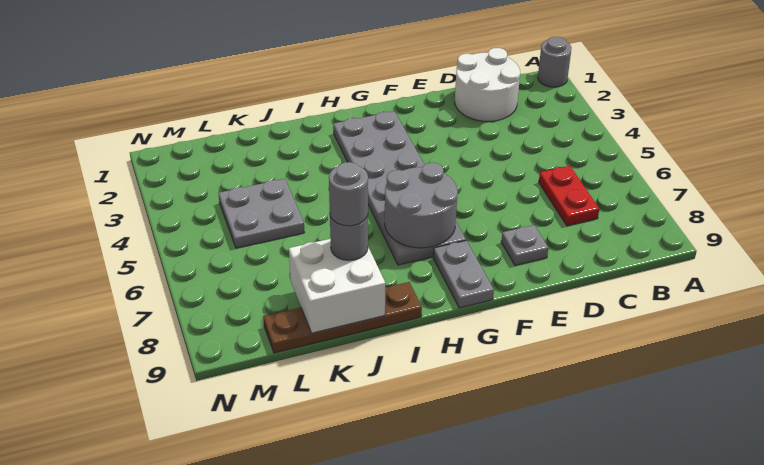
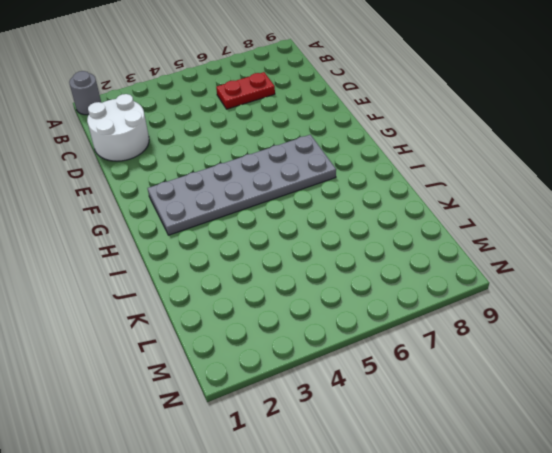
none -> grey 1x1 plate [501,225,548,265]
none -> grey 1x2 plate [433,241,494,308]
none -> brown 1x4 plate [263,282,422,353]

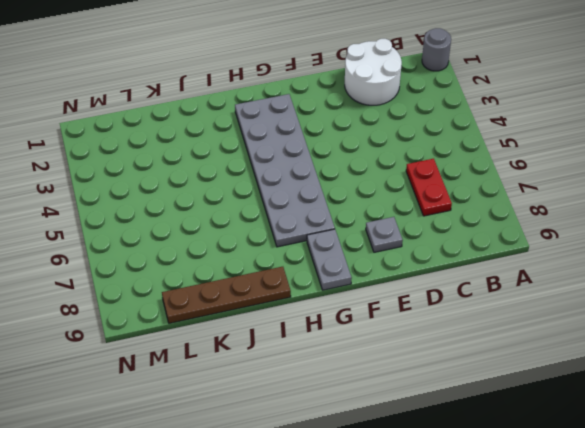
none -> grey 2x2 plate [218,179,304,248]
none -> grey 2x2 round brick [385,163,458,248]
none -> white 2x2 brick [289,239,385,333]

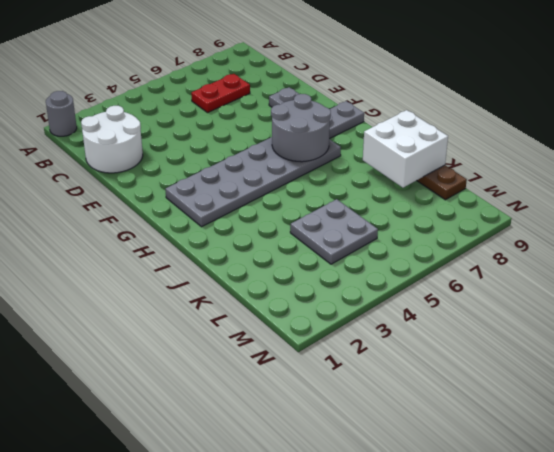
none -> grey 1x1 round brick [330,215,368,261]
none -> grey 1x1 round brick [329,162,368,226]

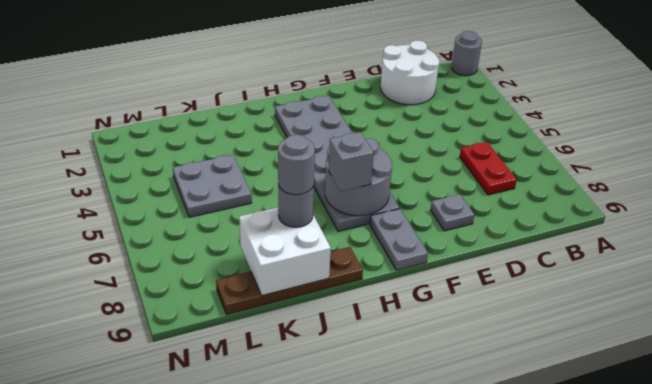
grey 1x1 brick [328,132,374,191] -> none

